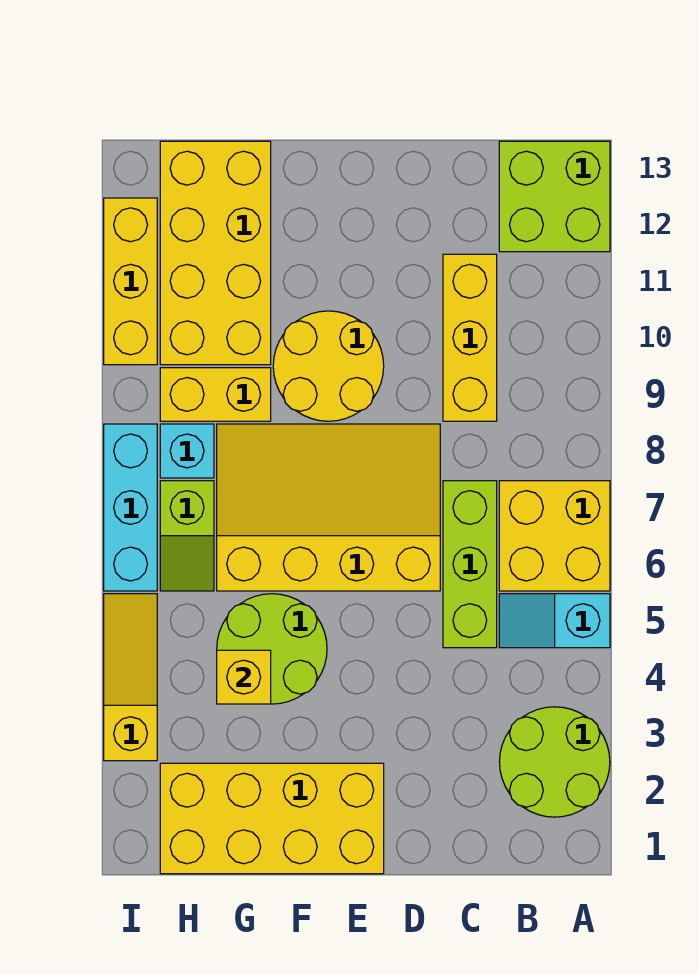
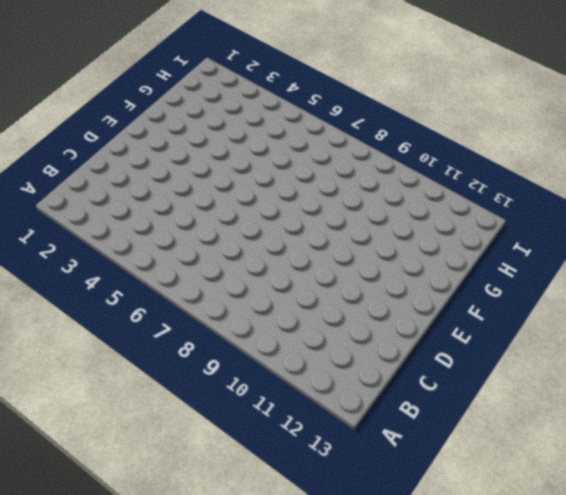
none -> lime 2x2 round brick [500,707,610,817]
none -> cyan 1x2 slope [499,594,610,648]
none -> yellow 2x2 brick [499,481,610,591]

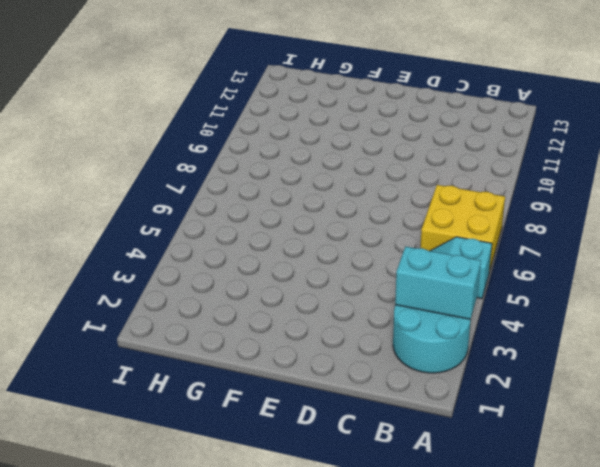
cyan 2x2 round brick [393,305,471,373] -> lime 2x2 round brick [500,707,610,817]
cyan 1x2 brick [395,247,481,319] -> none
none -> lime 2x2 brick [499,141,610,252]
none -> lime 1x3 brick [443,481,497,648]
none -> yellow 1x3 brick [443,254,497,421]

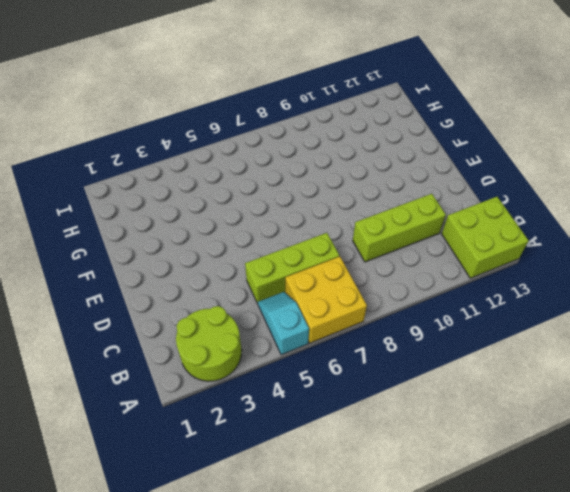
lime 1x3 brick [353,194,446,262] -> yellow 1x3 brick [443,254,497,421]
none -> yellow 3x4 slope [217,424,440,591]
none -> yellow 2x4 brick [160,763,384,874]
none -> yellow 2x2 round brick [273,311,384,421]

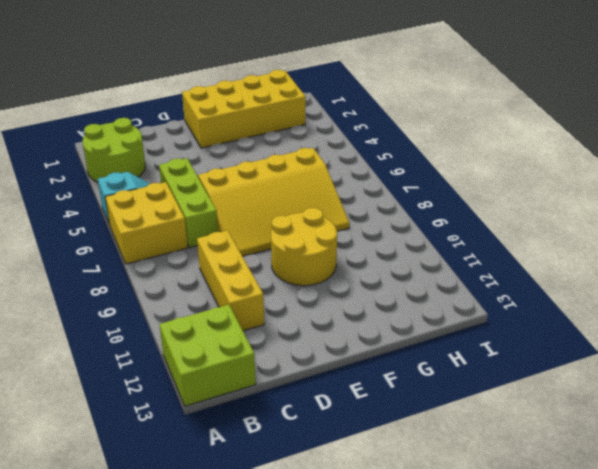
none -> lime 2x2 round brick [217,594,327,704]
none -> yellow 1x2 brick [160,368,271,421]
none -> yellow 2x4 brick [160,141,271,365]

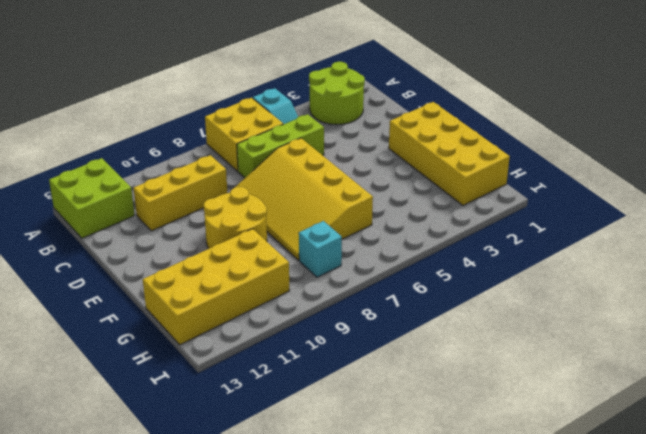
none -> lime 2x2 round brick [217,594,327,704]
none -> yellow 1x2 brick [160,368,271,421]
none -> lime 1x2 slope [160,481,214,591]

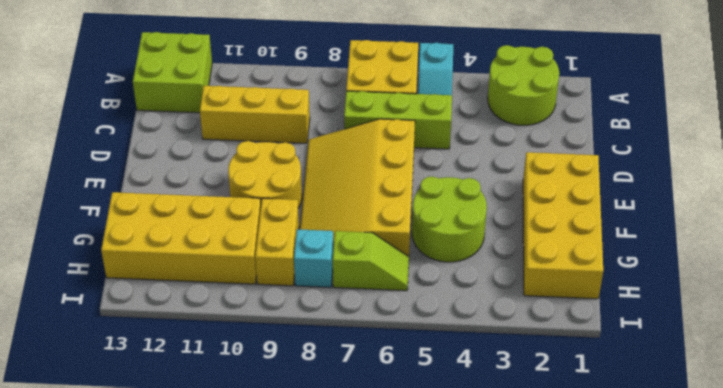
none -> yellow 1x3 slope [104,594,157,761]
none -> cyan 1x3 brick [104,424,157,591]
none -> yellow 1x3 brick [104,198,157,365]

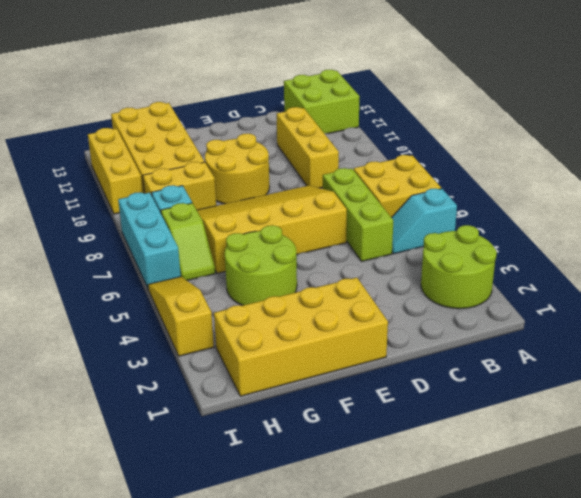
none -> yellow 1x1 brick [217,650,271,704]

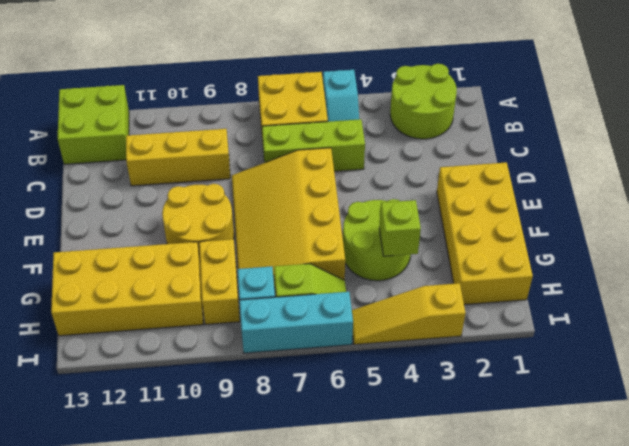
lime 1x1 brick [379,200,421,256] -> yellow 1x1 brick [217,650,271,704]
none -> yellow 1x3 brick [104,198,157,365]

